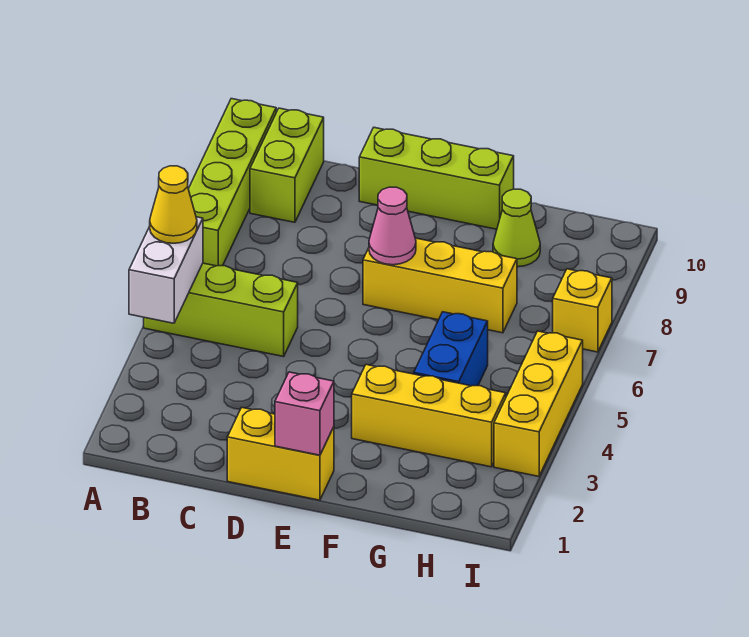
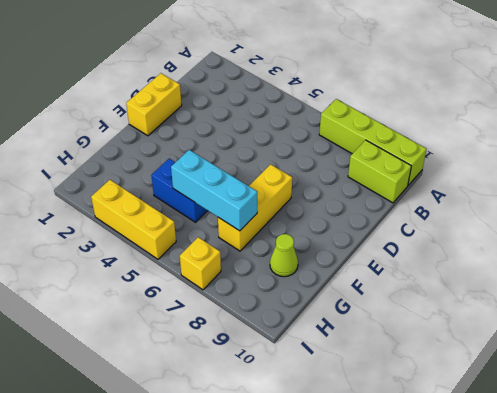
cyan 1x3 brick [171,150,257,231] -> none
none -> lime 1x3 brick [144,263,298,356]
none -> lime 1x3 brick [359,128,514,229]
none -> yellow 1x3 brick [352,365,506,467]

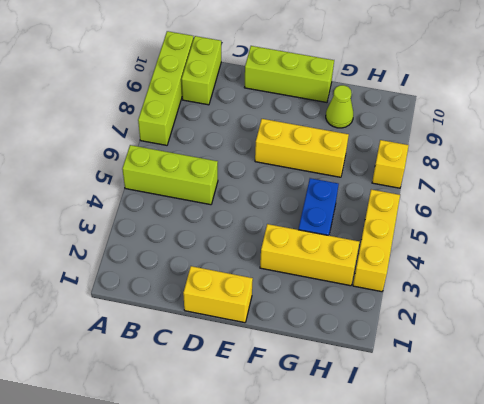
none -> white 1x2 brick [129,217,203,323]
none -> pink 1x1 brick [275,372,334,455]
none -> pink 1x1 cone [369,187,416,265]

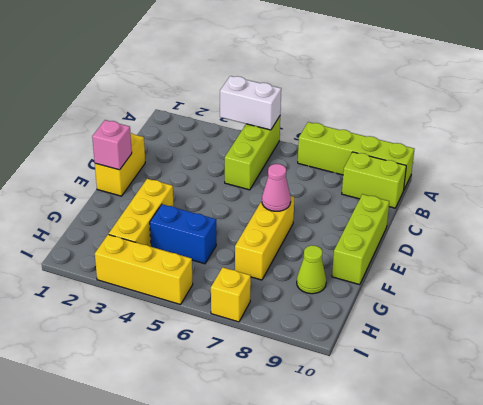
none -> yellow 1x1 cone [150,166,197,243]

